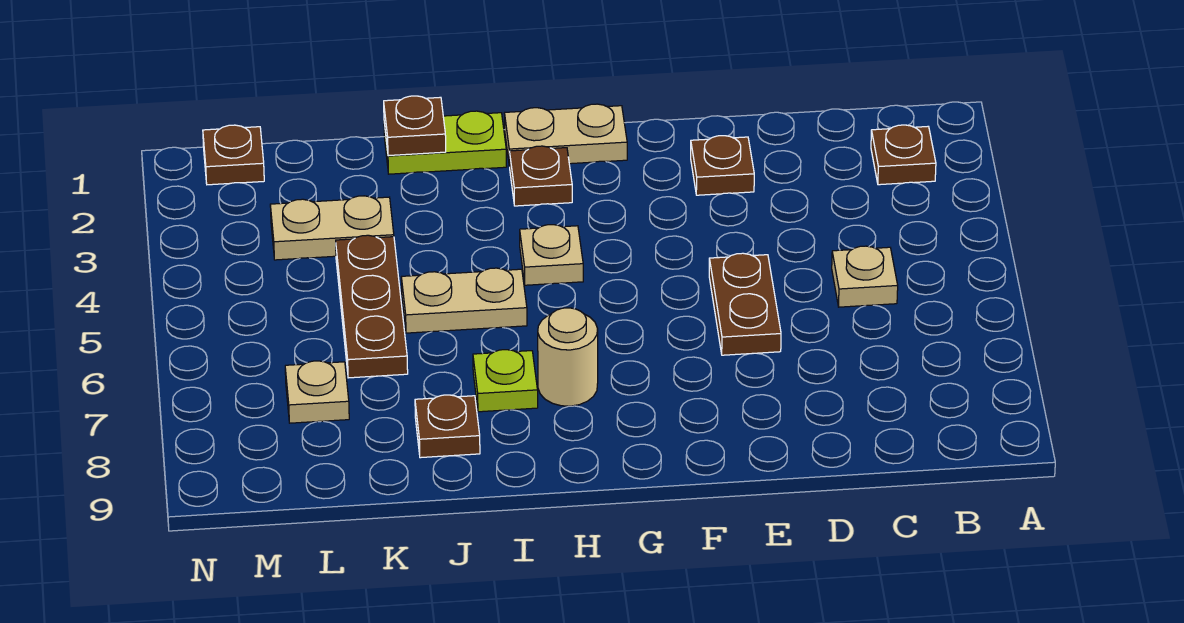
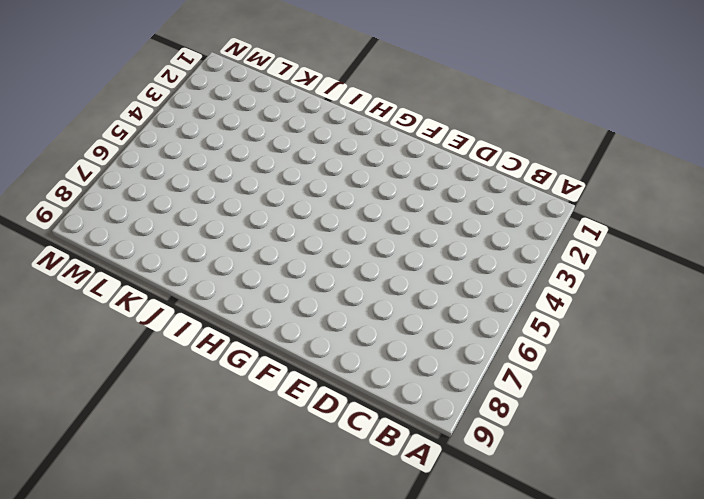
none -> brown 1x1 plate [871,125,936,185]
none -> tan 1x1 plate [832,246,898,307]
none -> brown 1x1 plate [691,136,754,195]

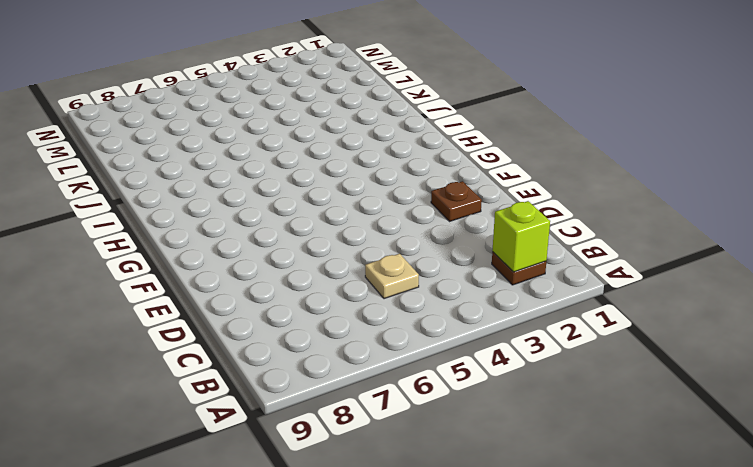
lime 1x1 brick [492,201,550,272] -> none
none -> brown 1x2 plate [709,253,781,355]
none -> tan 1x2 plate [505,104,627,167]
none -> brown 1x1 plate [509,146,572,206]

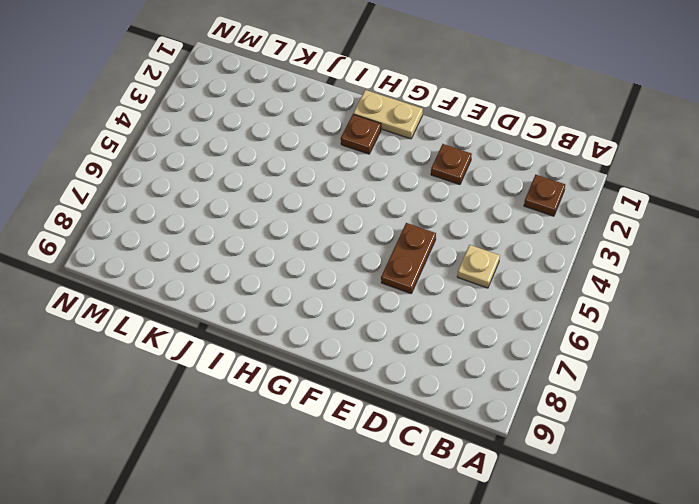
none -> tan 1x1 plate [520,225,583,285]
none -> tan 1x1 round brick [538,308,598,406]
none -> lime 1x2 plate [384,111,507,174]

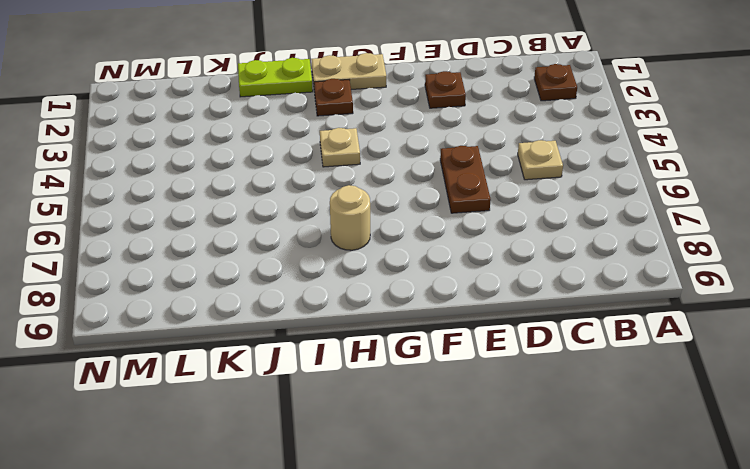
none -> tan 1x2 plate [401,268,527,333]
none -> lime 1x1 plate [473,350,538,412]
none -> brown 1x1 plate [415,395,480,458]

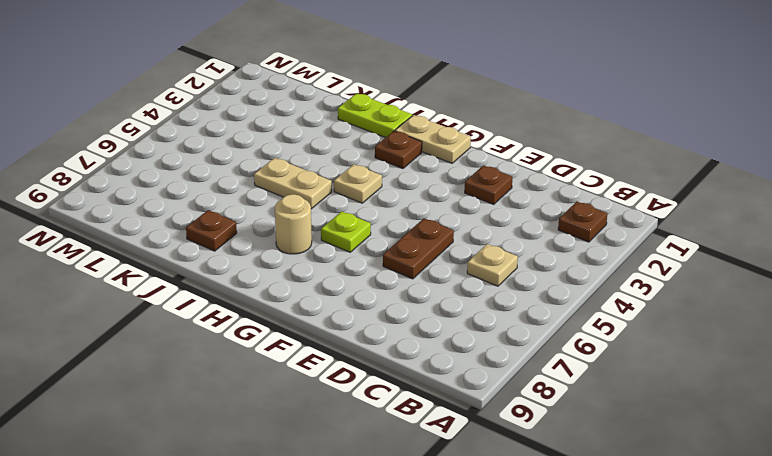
lime 1x1 plate [321,211,371,252] -> lime 1x1 plate moved to [473,350,538,412]
none -> tan 1x2 plate [270,196,394,260]
none -> brown 1x3 plate [336,235,408,378]
none -> tan 1x1 plate [285,361,349,423]

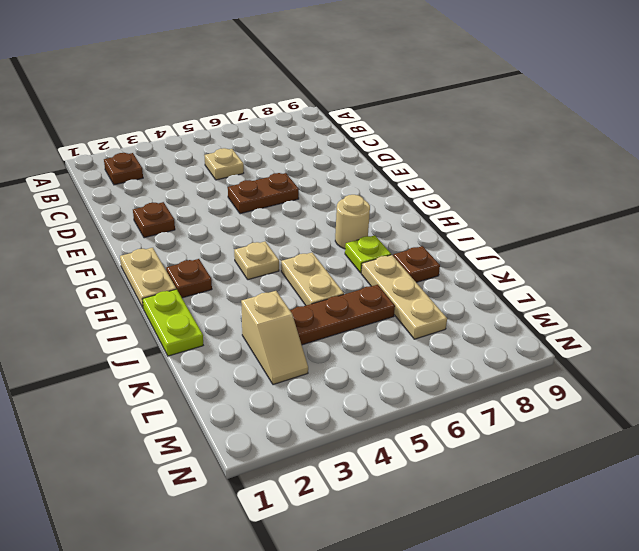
tan 1x3 plate [361,255,447,339] -> tan 1x1 plate [285,361,349,423]
tan 1x2 slope [241,291,308,385] -> tan 1x2 plate [270,196,394,260]
none -> brown 1x1 plate [203,125,264,185]
none -> brown 1x1 plate [384,96,446,156]

